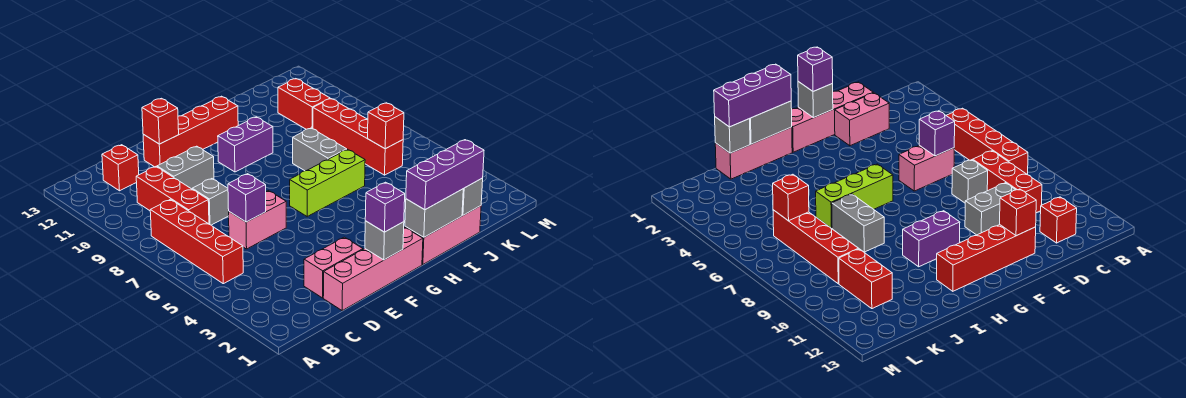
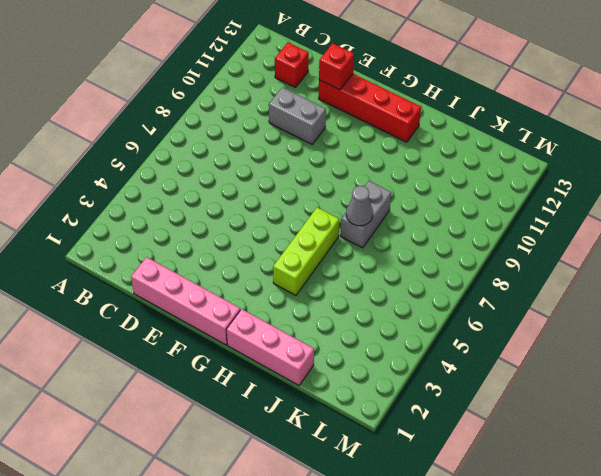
lime 1x3 brick [273,208,339,295] -> lime 1x3 brick turned to [290,149,365,216]
grey 1x1 cone [346,186,373,226] -> none
none -> red 1x4 brick [150,199,243,284]
none -> red 1x3 brick [136,167,209,224]
none -> pink 1x2 brick [304,237,363,298]

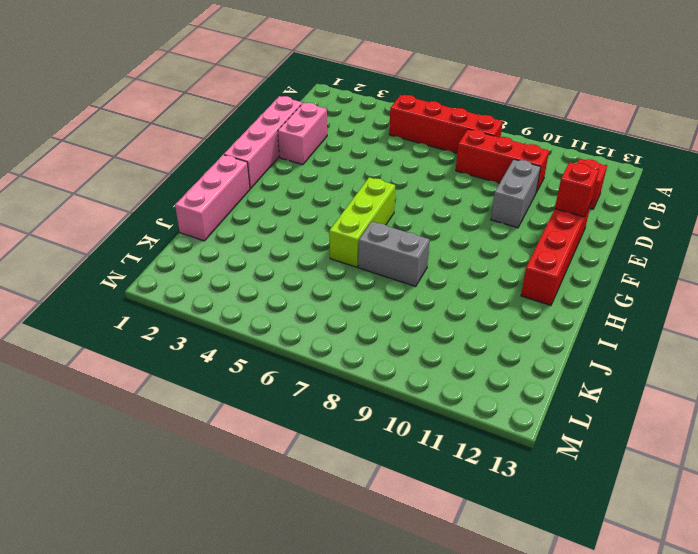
none -> pink 1x2 brick [229,191,286,249]
none -> grey 1x1 brick [192,179,229,225]
none -> purple 1x2 brick [218,117,273,172]

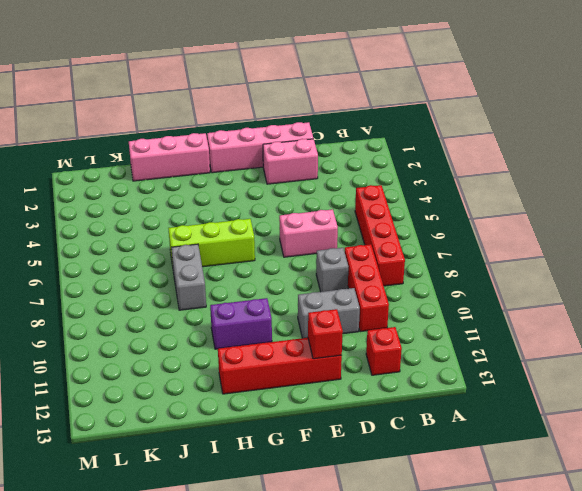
none -> red 1x4 brick [313,99,403,175]
none -> red 1x2 brick [278,79,330,129]
none -> purple 1x1 brick [228,174,266,222]

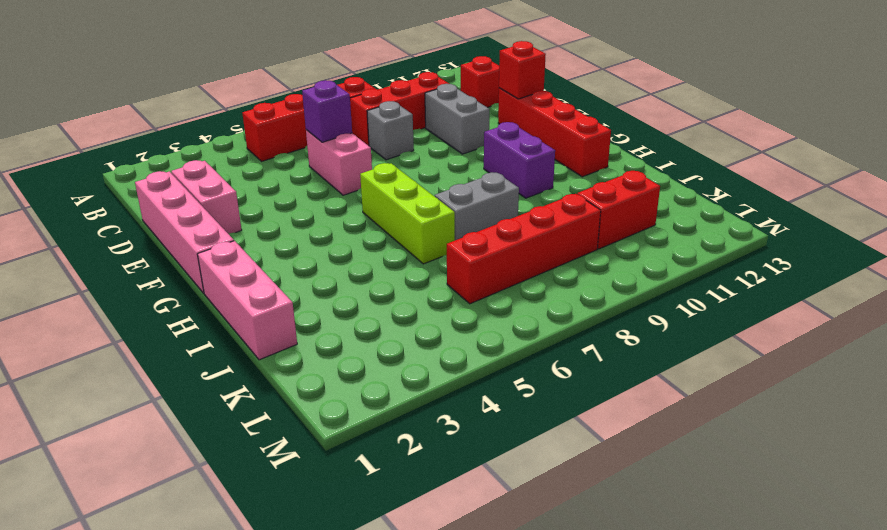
none -> grey 1x1 brick [365,221,404,260]
none -> grey 1x2 brick [405,189,463,237]
none -> grey 1x1 brick [462,178,483,215]

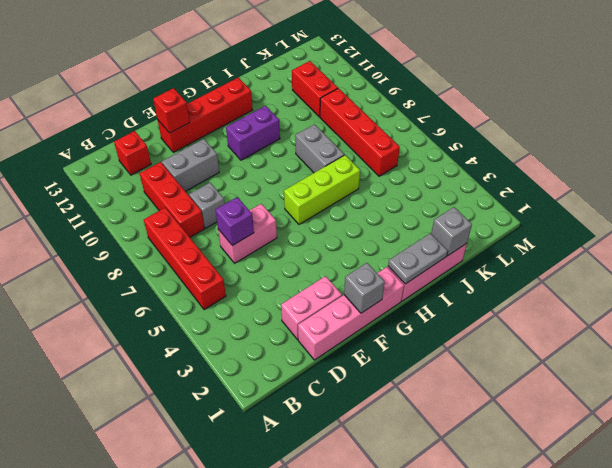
grey 1x2 plate [388,233,448,284] -> grey 1x2 brick [405,189,463,237]
none -> red 1x1 brick [368,103,404,149]
none -> purple 1x1 brick [365,182,405,232]
none -> purple 1x3 brick [406,140,484,210]

